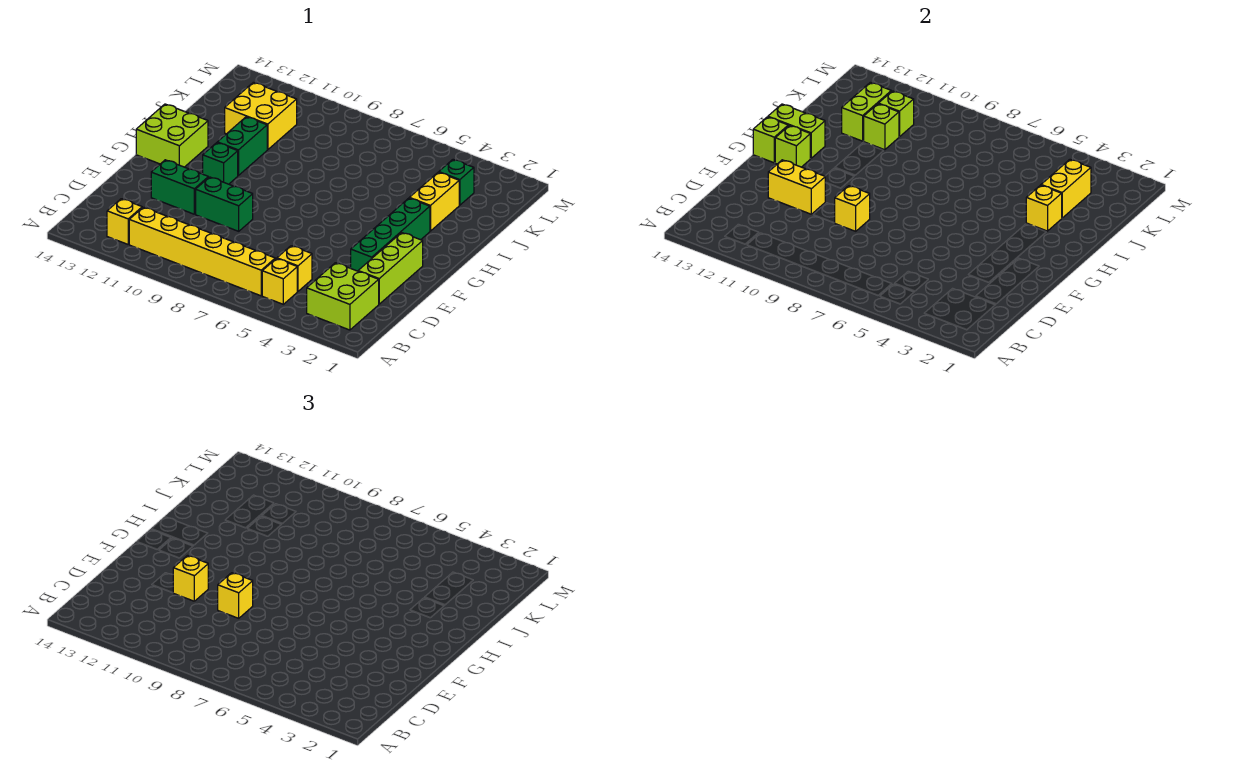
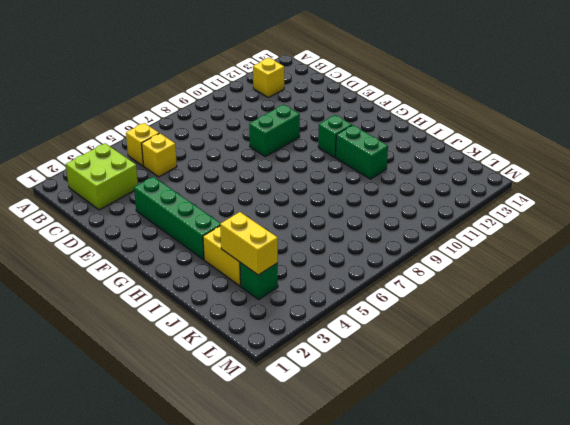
none -> yellow 1x6 brick [129,207,275,296]
none -> lime 1x3 brick [358,233,423,304]
none -> green 1x2 brick [151,160,208,214]

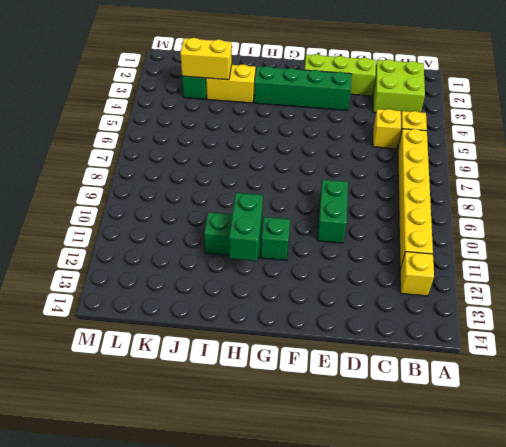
green 1x2 brick [229,193,263,261] -> green 1x2 brick moved to [151,160,208,214]
none -> lime 2x2 brick [136,104,208,167]
none -> yellow 2x2 brick [225,82,297,150]
none -> yellow 1x1 brick [835,186,870,231]

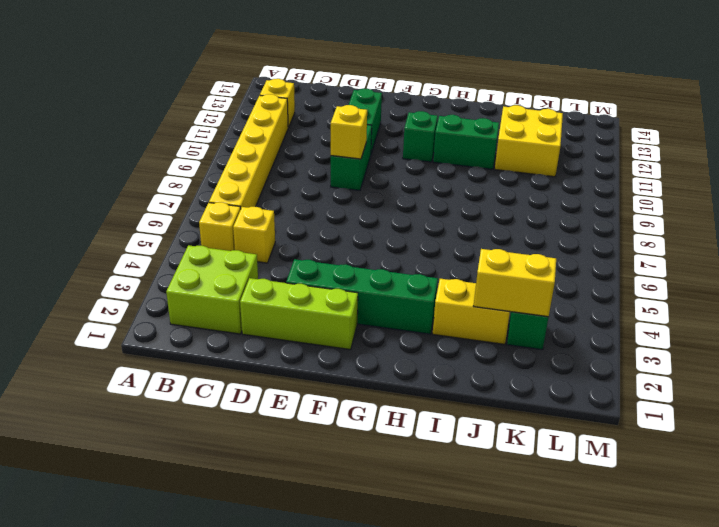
none -> lime 2x2 brick [136,104,208,167]
none -> yellow 1x2 brick [768,160,825,214]
none -> lime 1x1 brick [775,126,810,167]

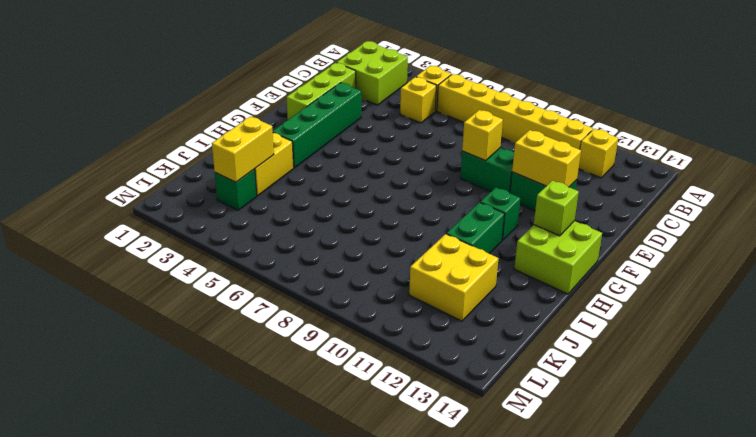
none -> lime 1x1 brick [753,117,788,163]
none -> lime 1x2 brick [768,104,825,158]
none -> yellow 1x1 brick [1026,185,1062,231]

